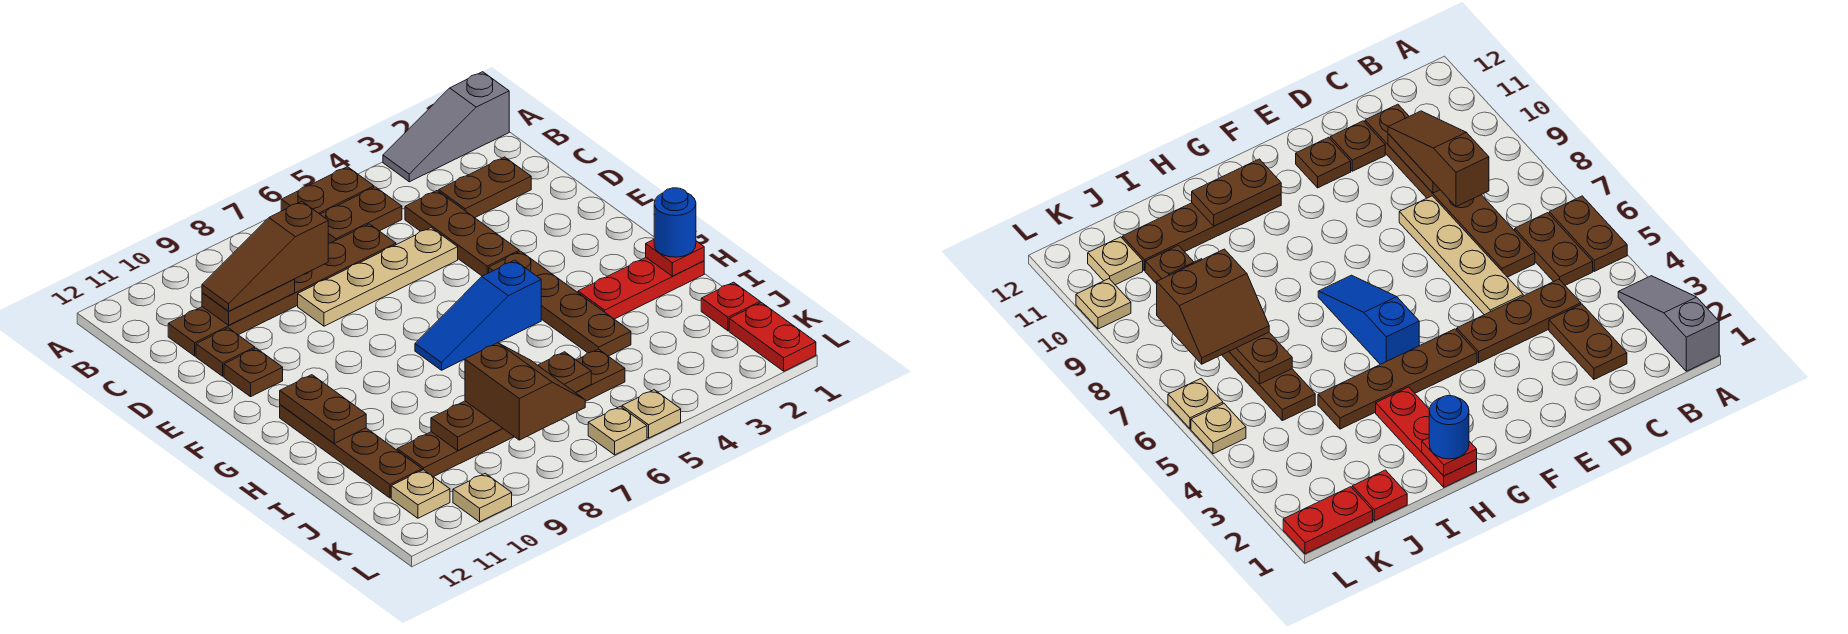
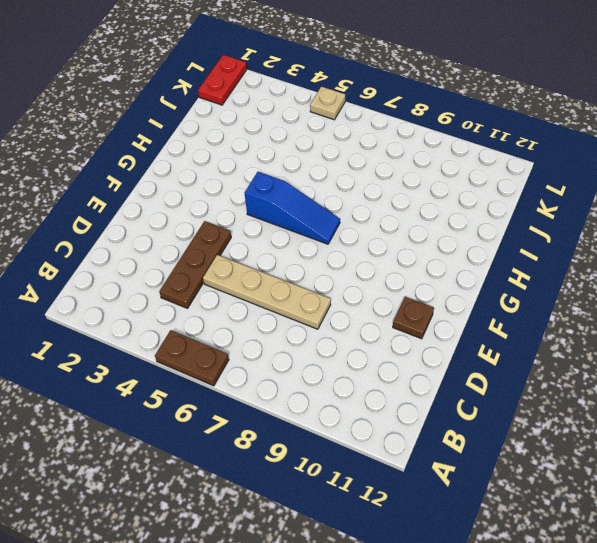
none -> grey 1x3 slope [383,72,509,182]
none -> brown 1x2 plate [320,187,402,244]
none -> brown 1x2 plate [439,157,531,218]

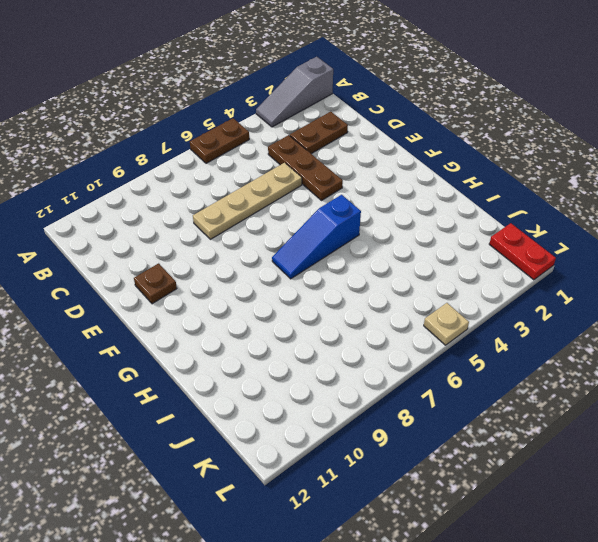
none -> brown 1x2 plate [320,187,402,244]
none -> brown 1x6 plate [168,224,396,356]
none -> brown 1x1 plate [196,328,255,376]

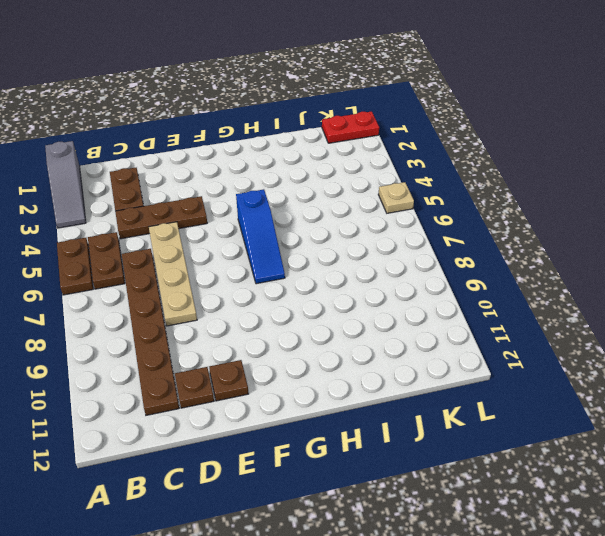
none -> brown 1x4 plate [489,251,631,356]
none -> brown 1x4 plate [280,405,422,498]
none -> red 1x3 plate [578,258,704,319]

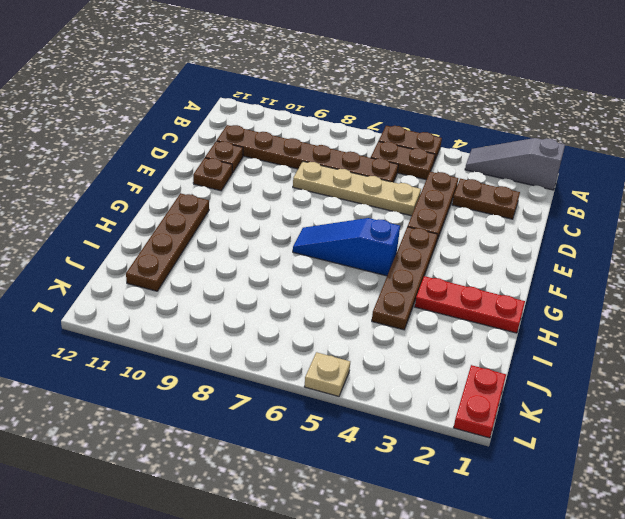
none -> red 1x1 plate [701,282,760,331]
none -> brown 1x6 plate [397,349,625,477]
none -> tan 1x1 plate [391,470,450,518]

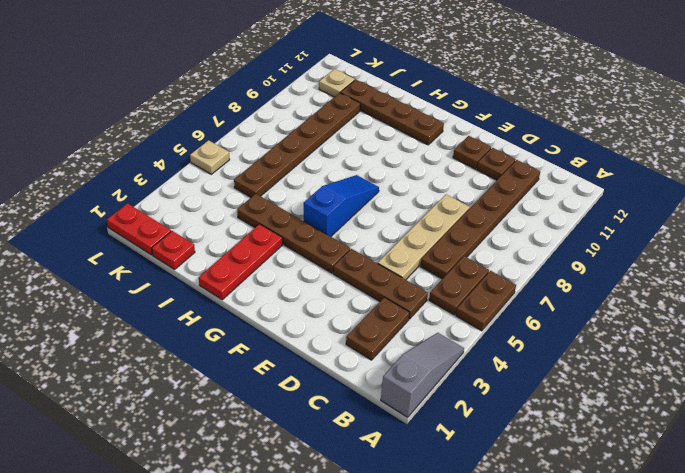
none -> tan 1x1 plate [588,406,647,455]
none -> tan 1x1 plate [453,473,512,522]
none -> brown 1x2 plate [202,280,295,325]

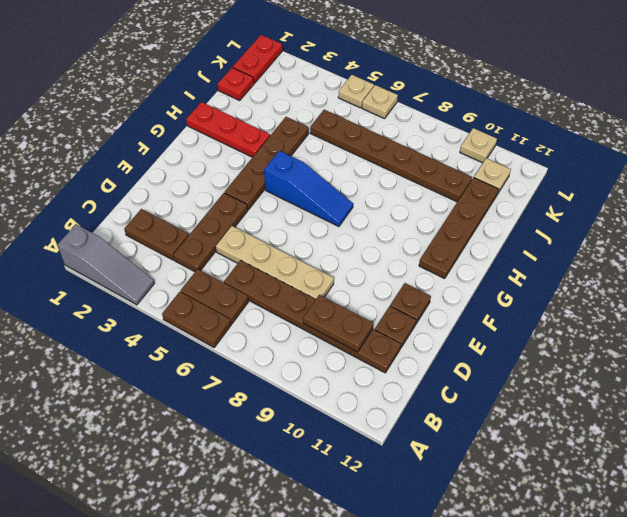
none -> brown 1x2 plate [280,375,366,443]
none -> red 1x1 plate [646,240,704,276]
none -> brown 1x4 plate [431,352,591,450]

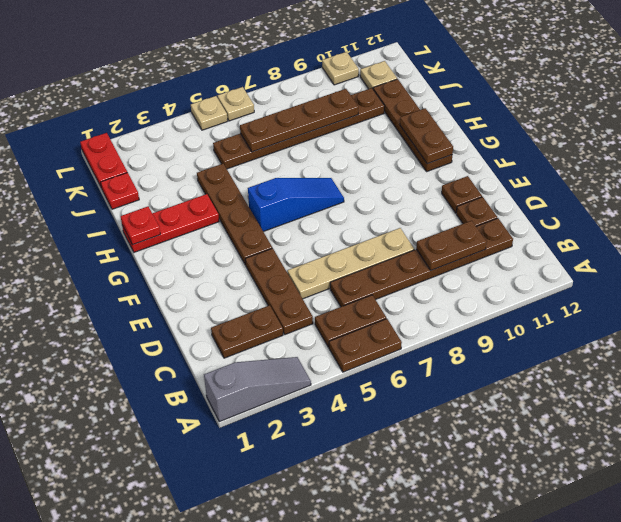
none -> brown 1x3 slope [202,201,328,311]
none -> blue 1x1 round brick [654,188,696,257]
none -> brown 2x2 slope [465,343,585,440]

